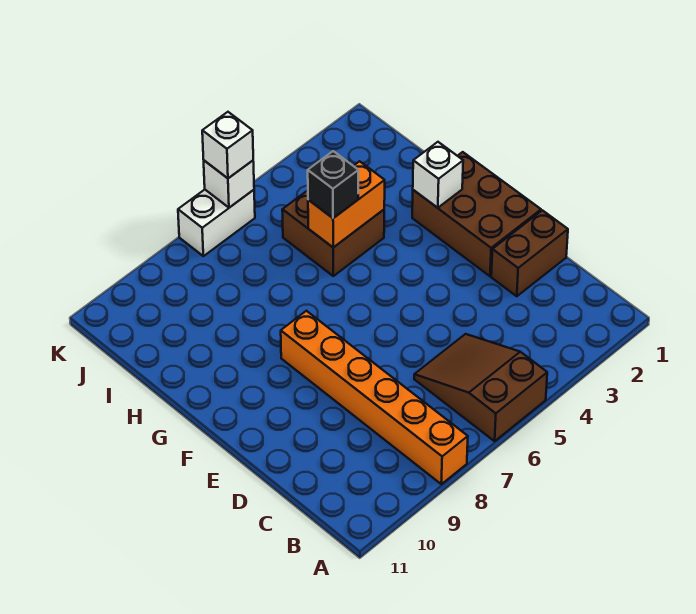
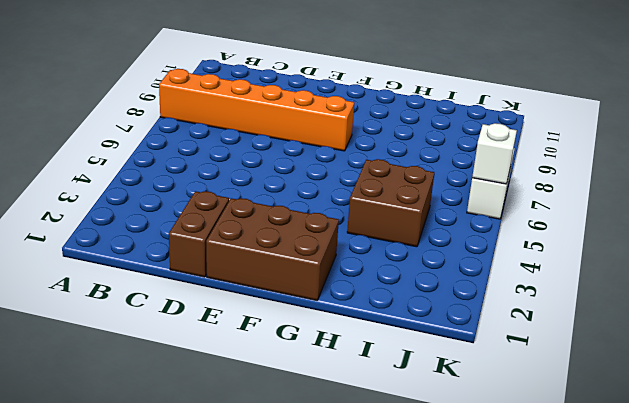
none -> brown 2x3 slope [414,334,547,441]
none -> white 1x1 brick [413,142,463,208]

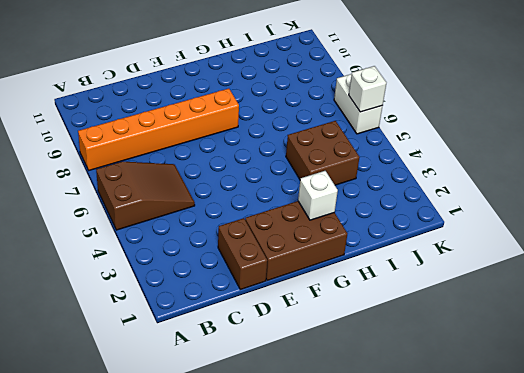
none -> orange 1x2 brick [308,161,385,247]
none -> black 1x1 brick [308,151,358,218]

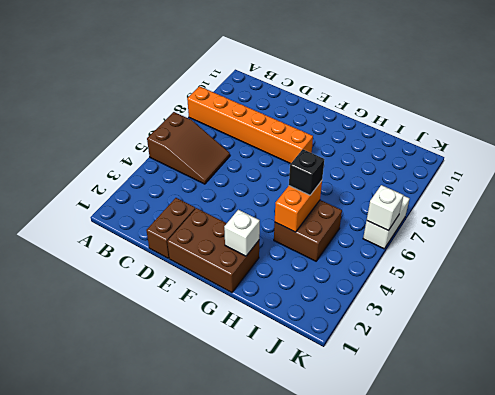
none -> white 1x1 brick [202,112,253,178]

